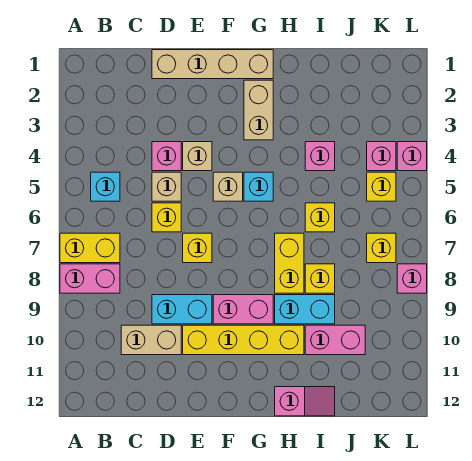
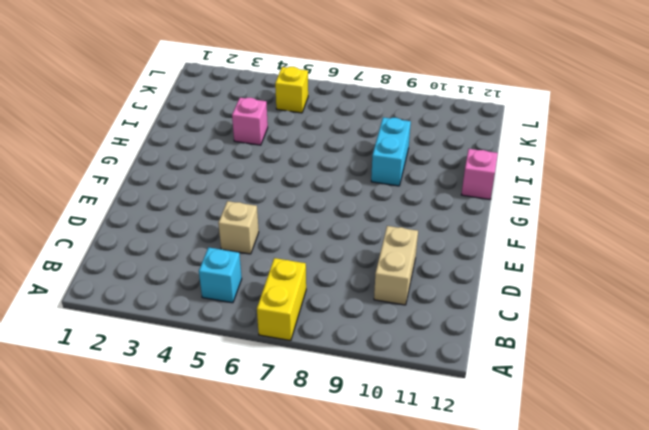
none -> pink 1x2 brick [60,264,120,293]
none -> tan 1x4 brick [152,50,273,79]
none -> pink 1x1 brick [152,142,181,171]

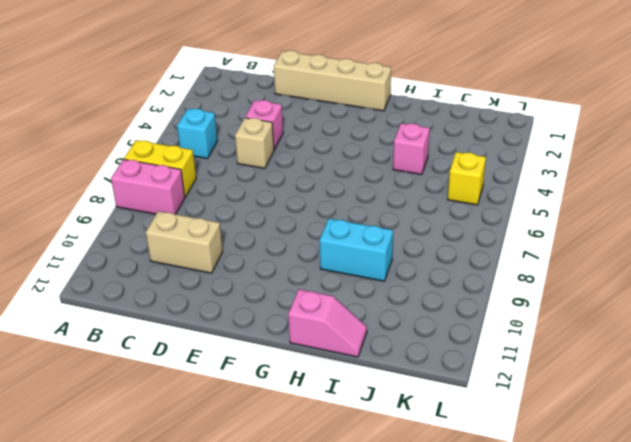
none -> yellow 1x1 brick [152,203,181,232]
none -> cyan 1x2 brick [152,295,212,324]
none -> tan 1x1 brick [183,142,212,171]

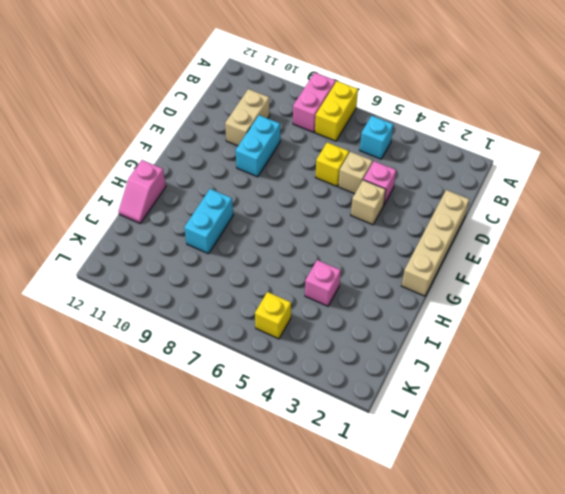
none -> yellow 1x1 brick [183,233,212,263]
none -> yellow 1x4 brick [183,325,304,355]
none -> tan 1x1 brick [213,172,243,201]

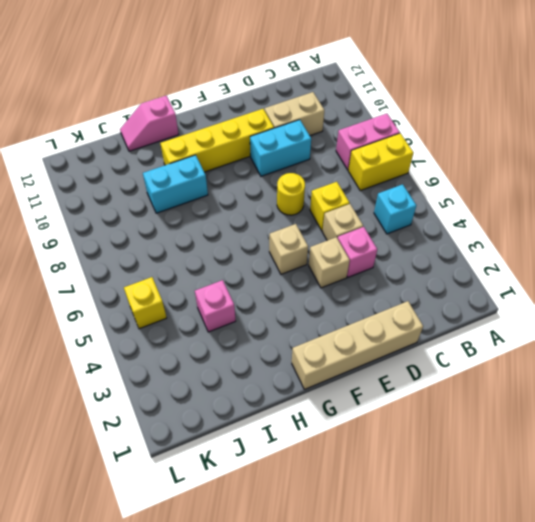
yellow 1x1 round brick [277,173,305,215] -> yellow 1x1 brick [183,233,212,263]
none -> pink 1x2 brick [213,295,273,324]
none -> tan 1x2 brick [244,80,273,140]
none -> cyan 1x1 brick [244,172,273,201]

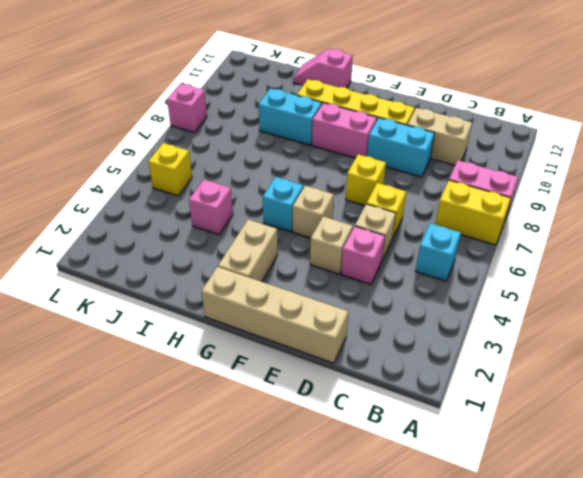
none -> yellow 1x2 brick [275,233,304,293]
none -> yellow 1x1 brick [305,203,335,232]
none -> yellow 1x1 brick [305,264,335,293]

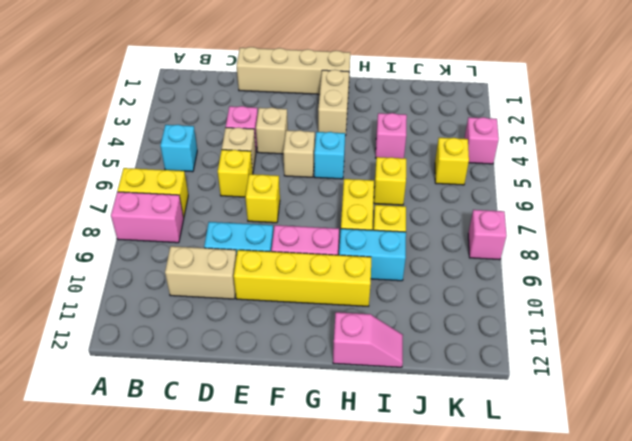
none -> pink 1x2 brick [305,325,365,355]
none -> pink 1x1 brick [367,142,396,171]
none -> yellow 1x1 brick [367,233,396,263]

